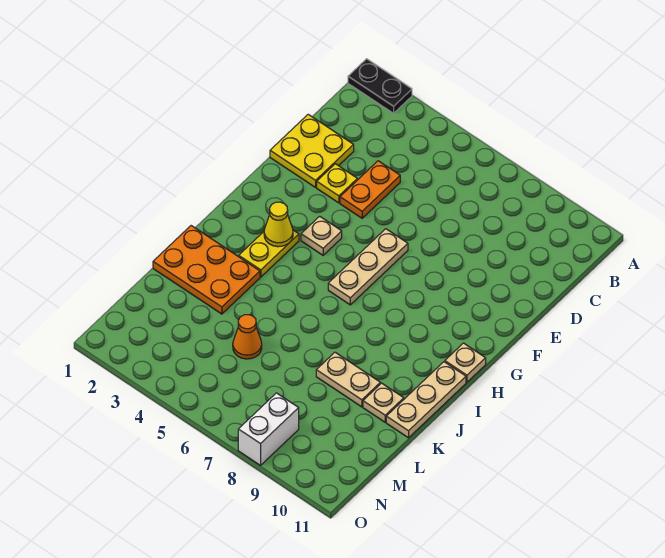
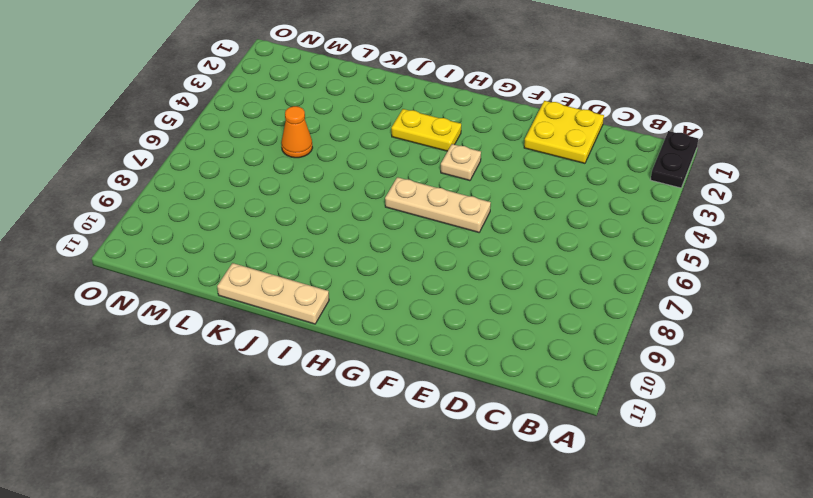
none -> orange 1x2 plate [340,161,400,218]
none -> yellow 1x1 plate [317,164,357,203]
none -> tan 1x1 plate [445,343,486,382]

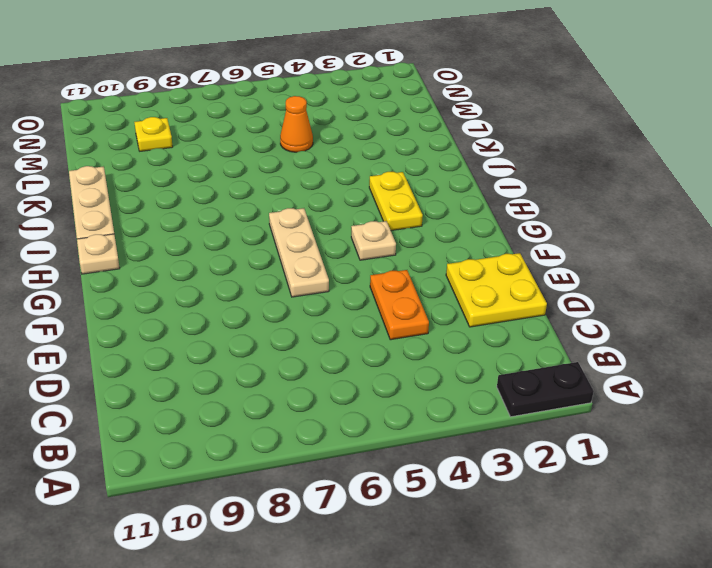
yellow 1x1 plate [134,117,173,151] -> yellow 1x1 plate moved to [317,164,357,203]
none -> orange 2x3 plate [153,226,260,314]
none -> tan 1x2 plate [316,352,380,407]
none -> tan 1x1 plate [363,383,404,422]

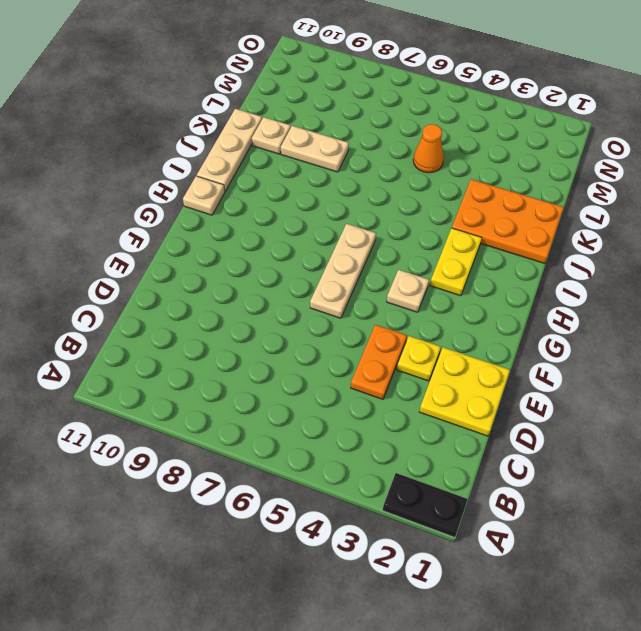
none -> white 1x2 brick [238,393,299,465]
none -> yellow 1x1 cone [264,202,293,247]

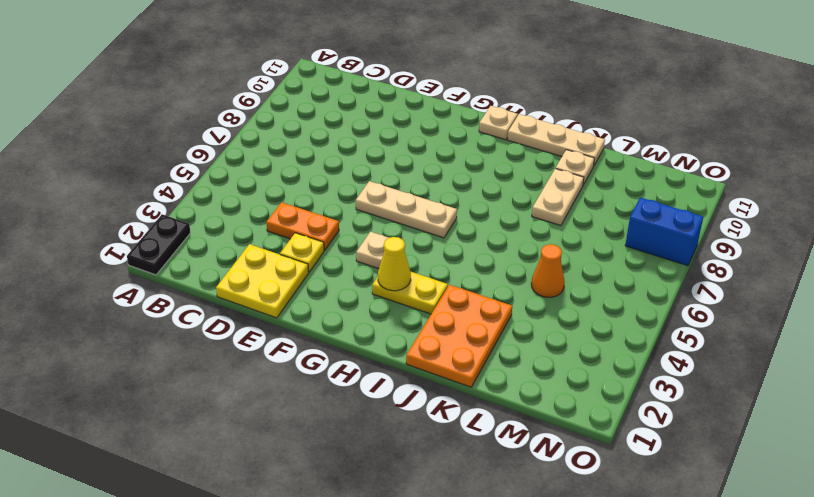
blue 1x2 brick [625,197,703,266] -> white 1x2 brick [238,393,299,465]

